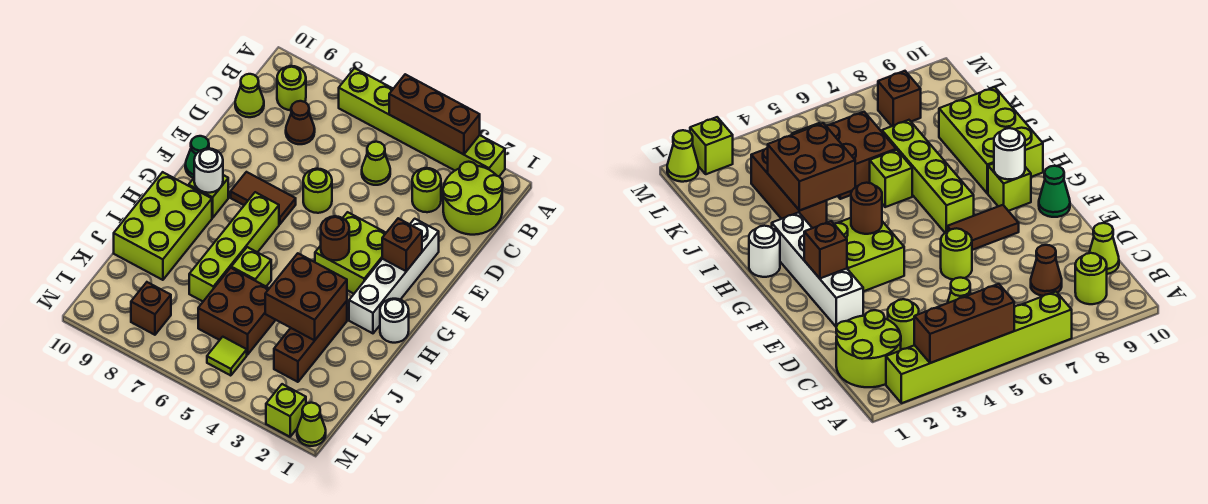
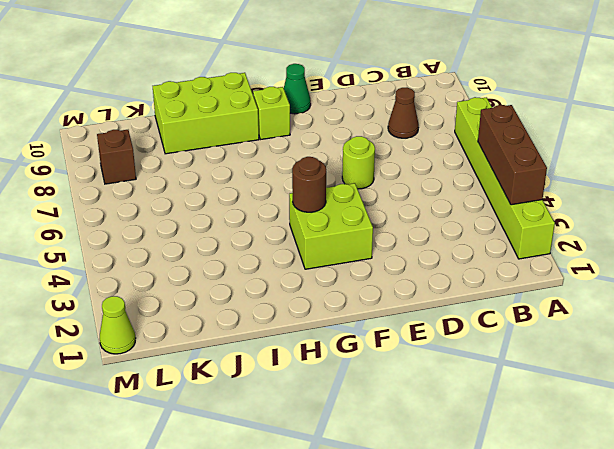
none -> lime 2x2 round brick [443,162,503,235]
none -> lime 1x1 round brick [277,66,306,110]
none -> lime 1x1 round brick [412,168,441,212]

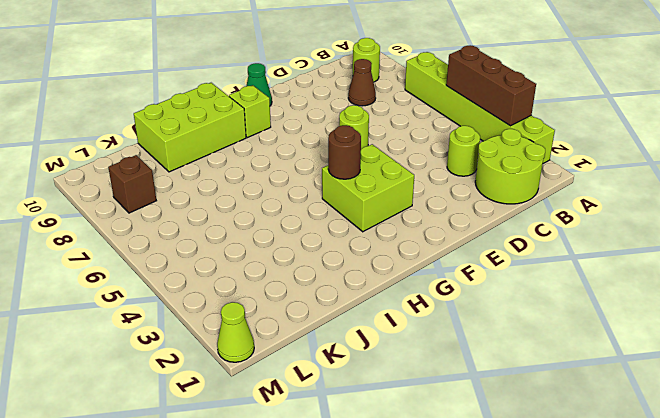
none -> lime 1x1 cone [362,142,390,185]
none -> lime 1x1 cone [235,74,264,117]
none -> white 1x4 brick [349,219,439,333]

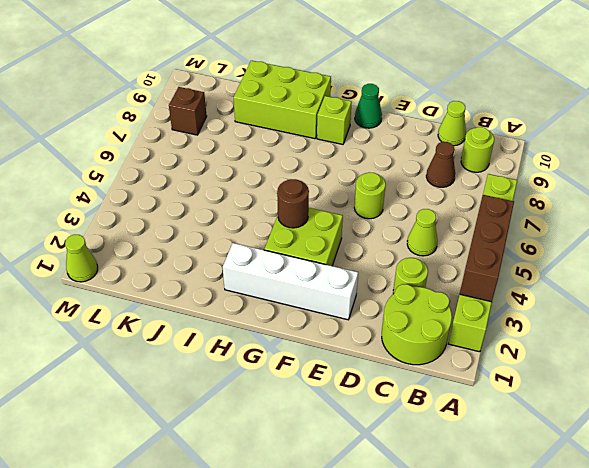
none -> brown 1x2 tile [231,172,296,224]
none -> lime 1x4 brick [189,192,279,301]
none -> white 1x1 round brick [380,299,409,343]

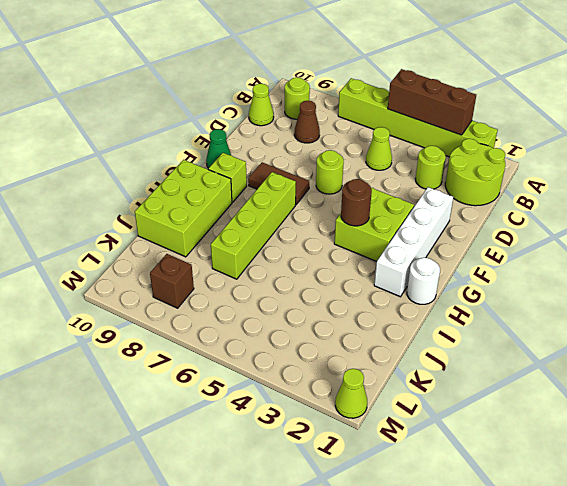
none -> brown 1x3 brick [274,301,347,382]
none -> lime 1x1 brick [231,247,271,286]
none -> brown 2x2 brick [198,268,275,355]

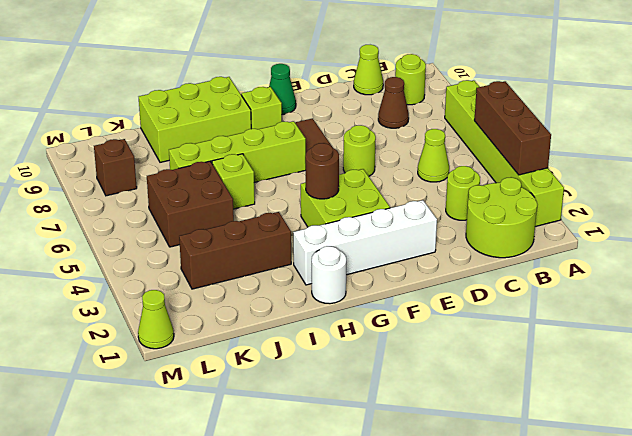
none -> lime 1x1 tile [207,337,247,376]
none -> lime 1x1 brick [266,384,306,437]
none -> brown 1x1 brick [382,218,422,271]

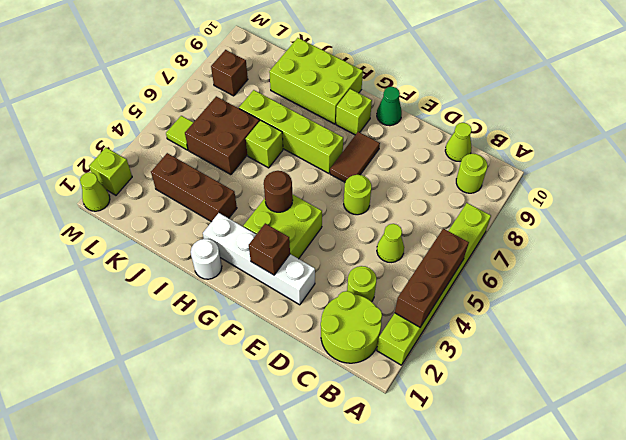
none -> brown 1x1 cone [286,101,315,144]
none -> white 1x1 round brick [194,149,223,193]
none -> brown 2x2 brick [265,253,347,340]

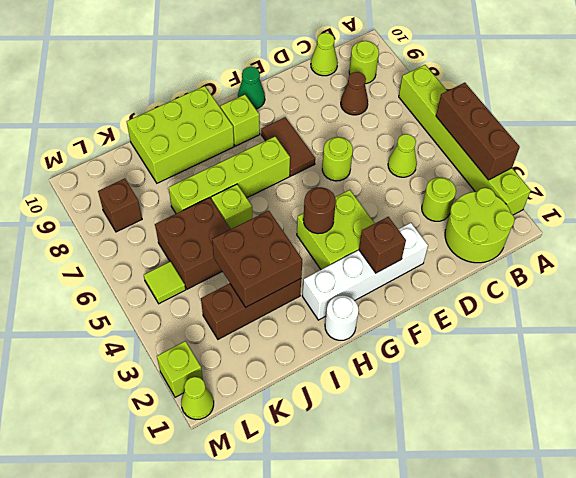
none -> white 1x1 round brick [194,149,223,193]

